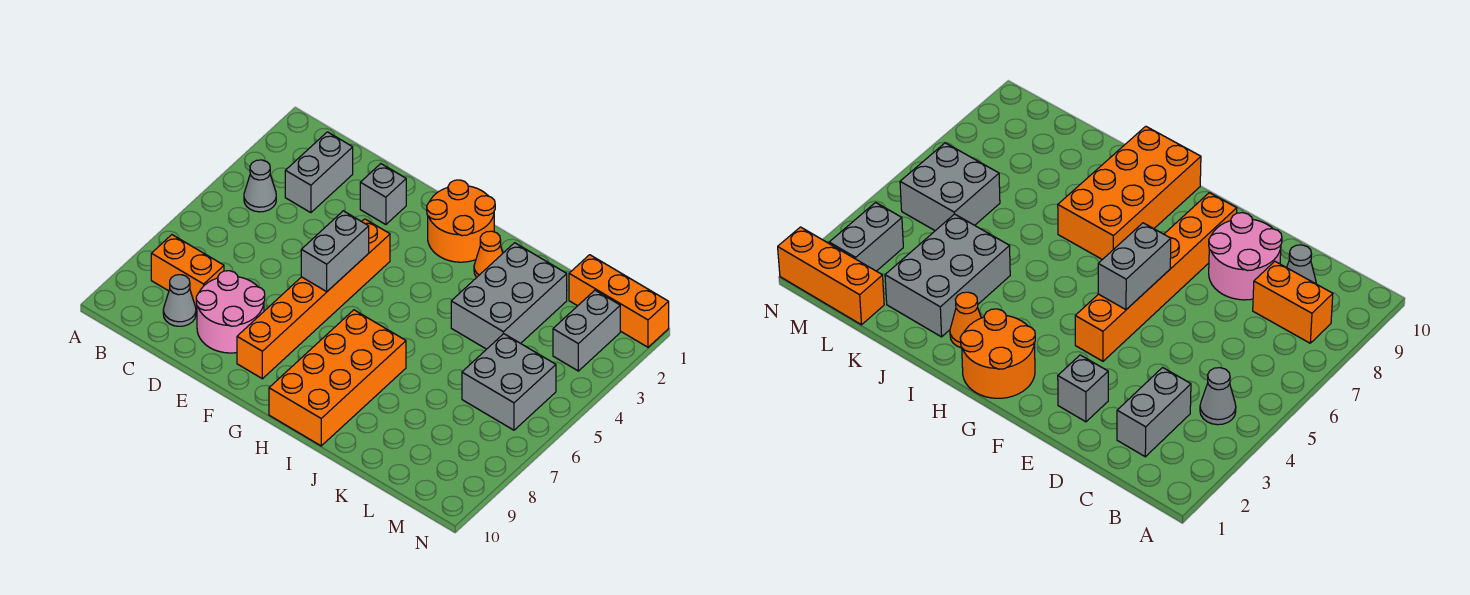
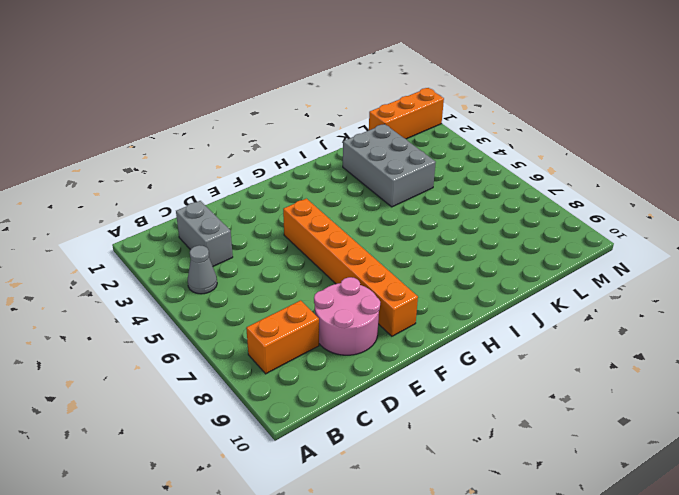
none -> grey 1x1 cone [163,275,196,326]
none -> grey 1x1 brick [360,164,406,225]
none -> orange 2x2 round brick [427,180,495,262]

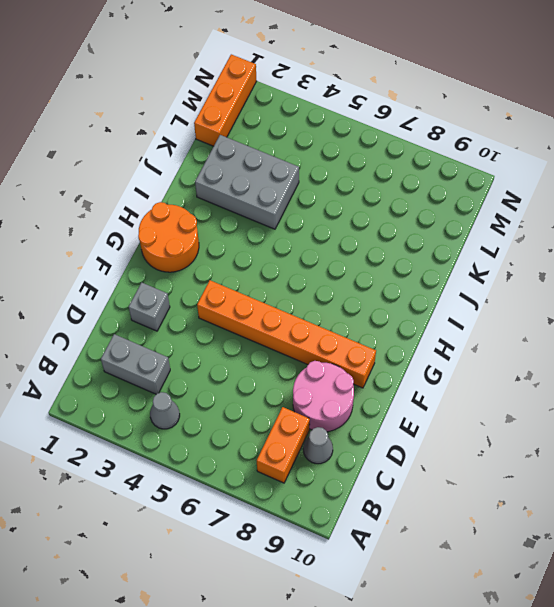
none -> orange 2x4 brick [269,310,406,446]
none -> orange 1x1 cone [474,231,503,277]
none -> grey 2x2 brick [462,334,556,430]

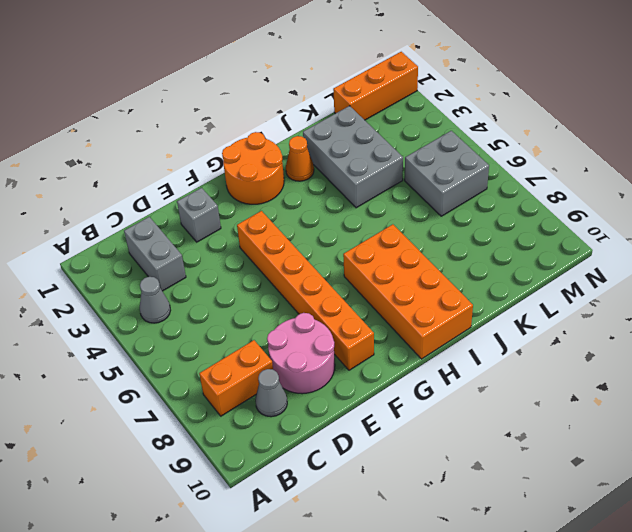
none -> grey 1x2 brick [553,290,620,371]
none -> grey 1x2 brick [301,211,369,292]

